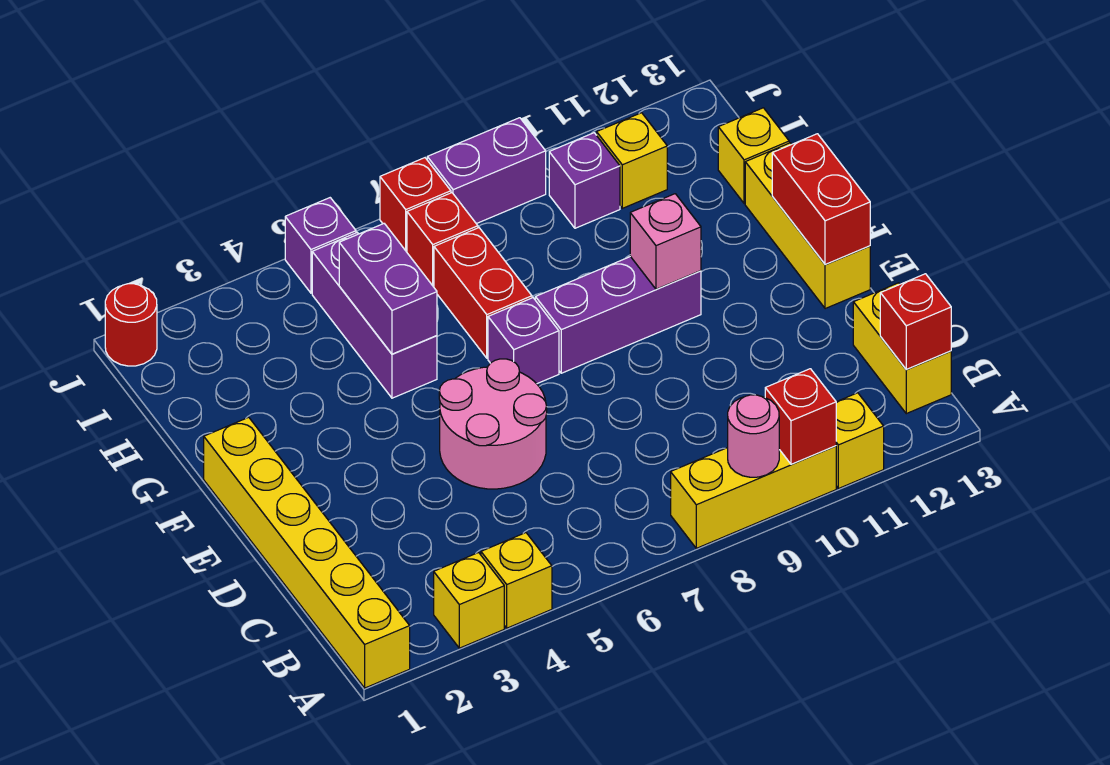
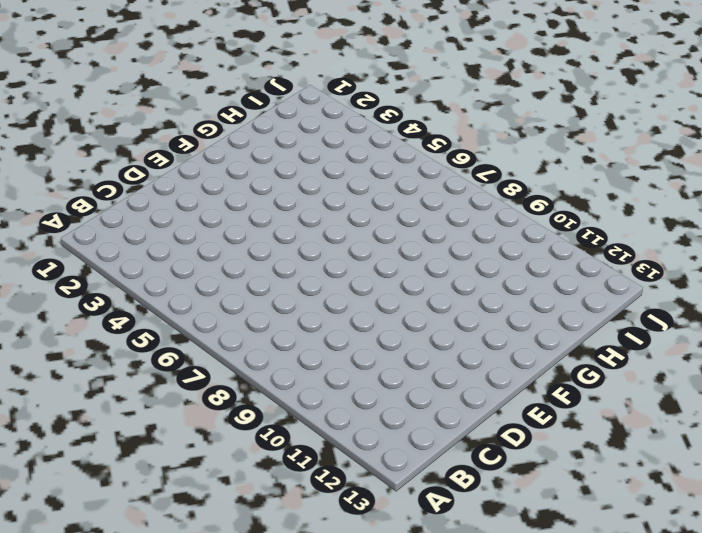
none -> yellow 1x6 brick [204,417,410,688]
none -> yellow 1x1 brick [434,553,504,648]
none -> yellow 1x1 brick [481,533,552,628]

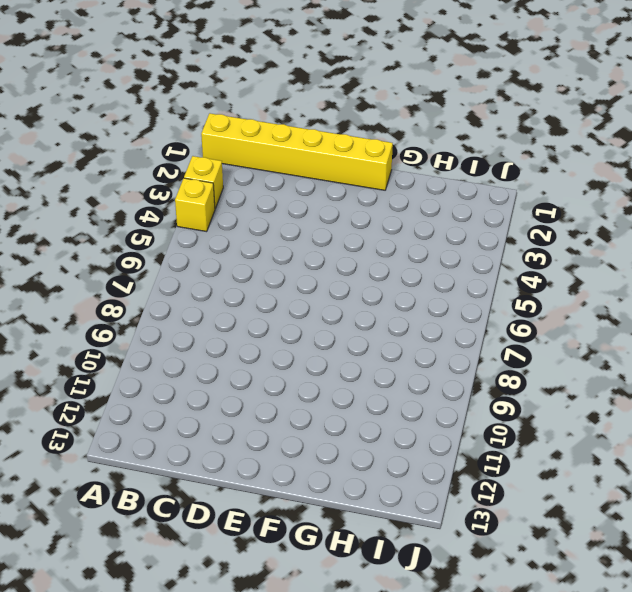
none -> yellow 1x3 brick [671,446,836,548]
none -> yellow 1x1 brick [836,393,884,489]
none -> yellow 1x2 brick [853,283,951,414]

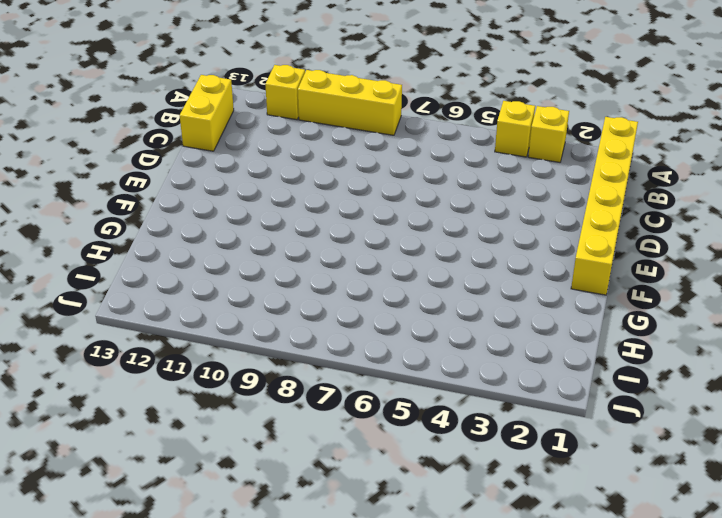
none -> pink 2x2 round brick [439,359,547,489]
none -> yellow 1x3 brick [745,143,870,309]
none -> purple 1x1 brick [488,298,559,384]

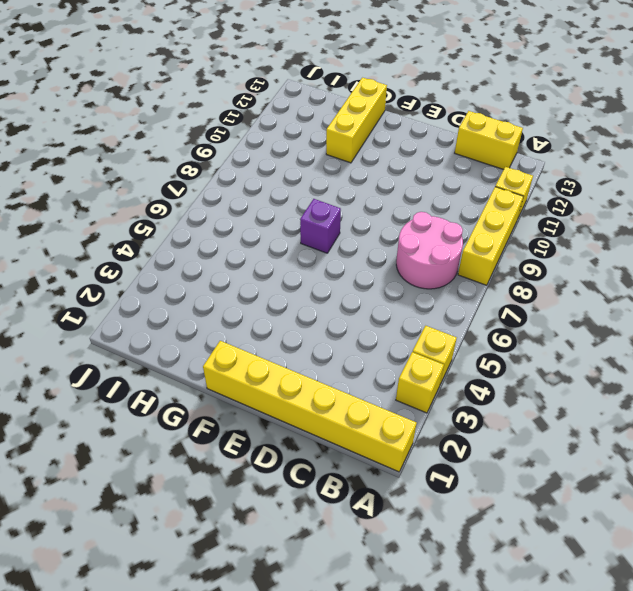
pink 2x2 round brick [396,212,463,289] -> pink 2x2 round brick moved to [439,359,547,489]
yellow 1x3 brick [326,78,387,163] -> yellow 1x3 brick turned to [745,143,870,309]
none -> purple 1x3 brick [535,257,701,373]
none -> purple 1x3 brick [312,233,437,398]
none -> red 1x2 brick [434,228,532,358]

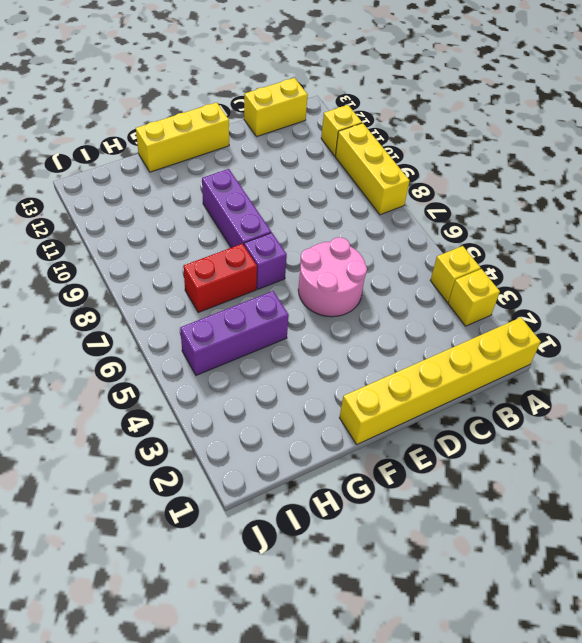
none -> yellow 1x1 brick [718,108,789,204]
none -> red 1x1 brick [407,193,478,287]
none -> purple 1x1 brick [549,133,620,228]

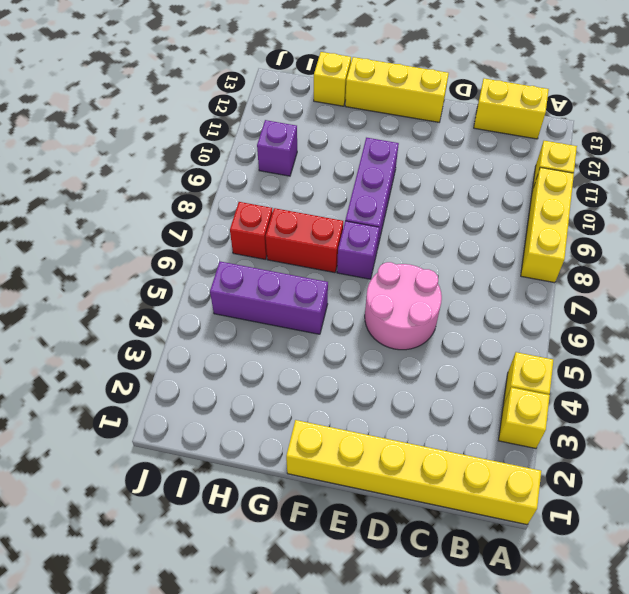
none -> yellow 1x1 brick [597,113,667,208]
none -> red 1x1 round brick [105,284,157,366]
none -> purple 1x1 brick [285,198,356,293]

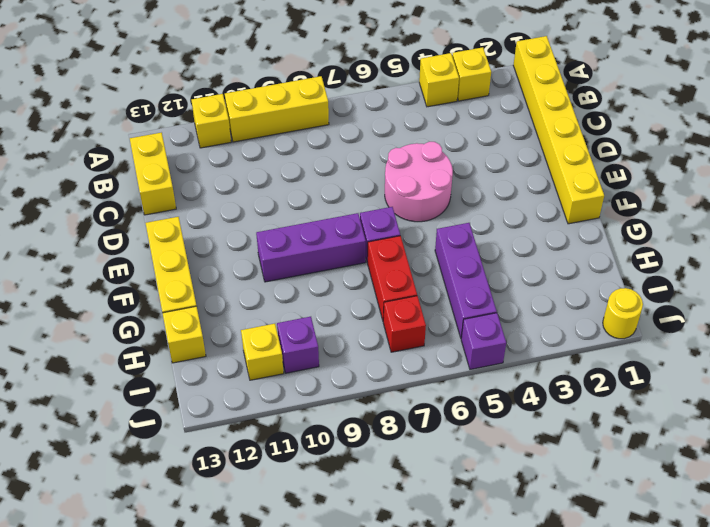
yellow 1x1 round brick [603,288,643,339] -> red 1x1 round brick [105,284,157,366]
none -> red 1x1 brick [380,158,451,252]
none -> purple 1x2 brick [427,118,546,224]
none -> pink 1x1 round brick [728,395,779,477]

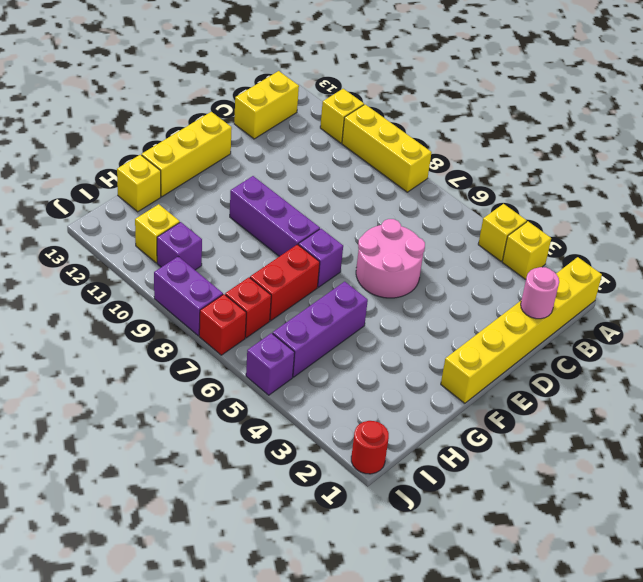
pink 1x1 round brick [521,267,559,319] -> pink 1x1 round brick moved to [728,395,779,477]
none -> red 1x1 brick [765,369,836,464]
none -> red 1x1 brick [880,274,951,370]
none -> red 1x2 brick [772,134,870,264]

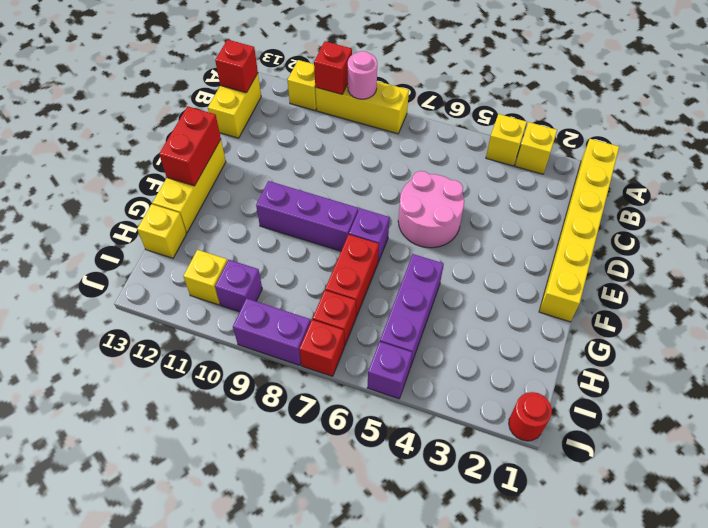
none -> pink 1x1 brick [630,194,701,289]
none -> purple 1x2 brick [339,224,437,354]

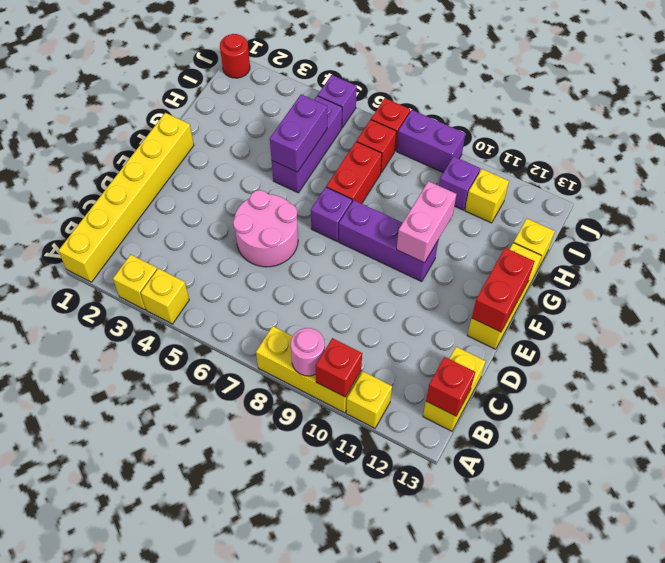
pink 1x2 brick [397,181,456,263] -> pink 1x1 brick [630,194,701,289]

